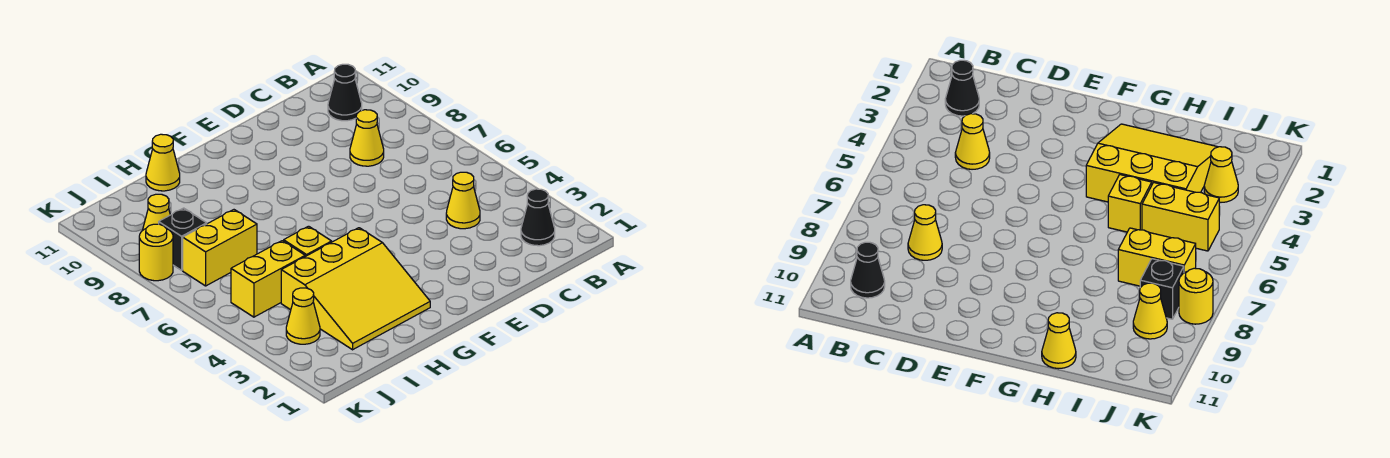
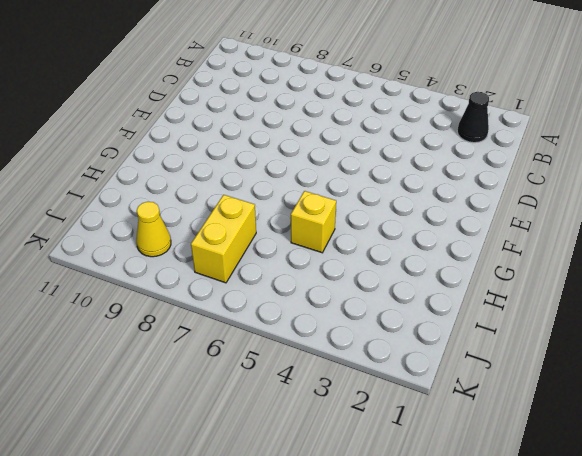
none -> black 1x1 cone [328,64,362,121]
none -> yellow 1x1 cone [446,172,480,229]
none -> yellow 1x1 cone [350,110,384,166]

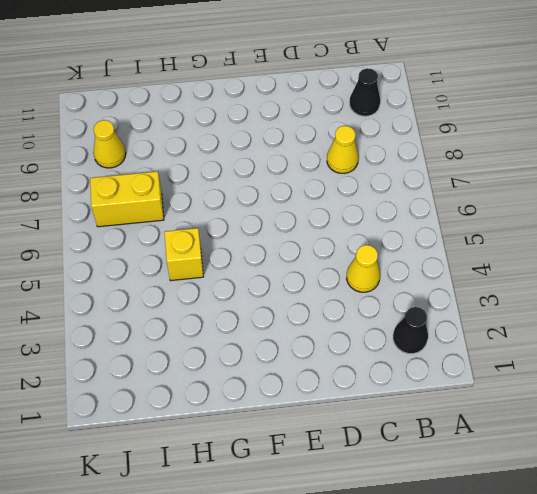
none -> yellow 3x3 slope [281,228,430,350]
none -> yellow 1x1 cone [146,134,180,191]
none -> yellow 1x2 brick [231,241,305,317]

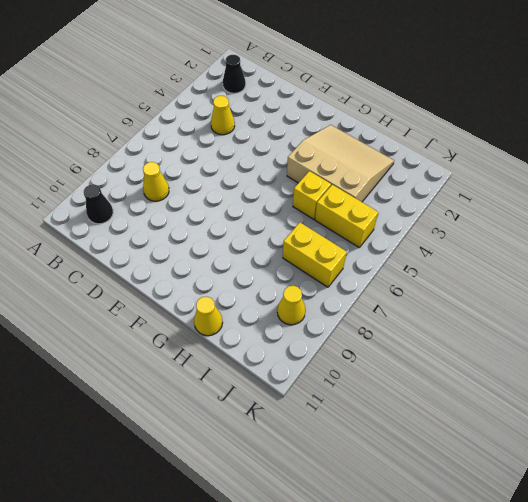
tan 3x3 slope [287,125,394,202] -> yellow 3x3 slope [281,228,430,350]
none -> yellow 1x1 cone [286,288,320,344]
none -> black 1x1 brick [159,208,207,270]
none -> yellow 1x1 round brick [139,224,173,281]

